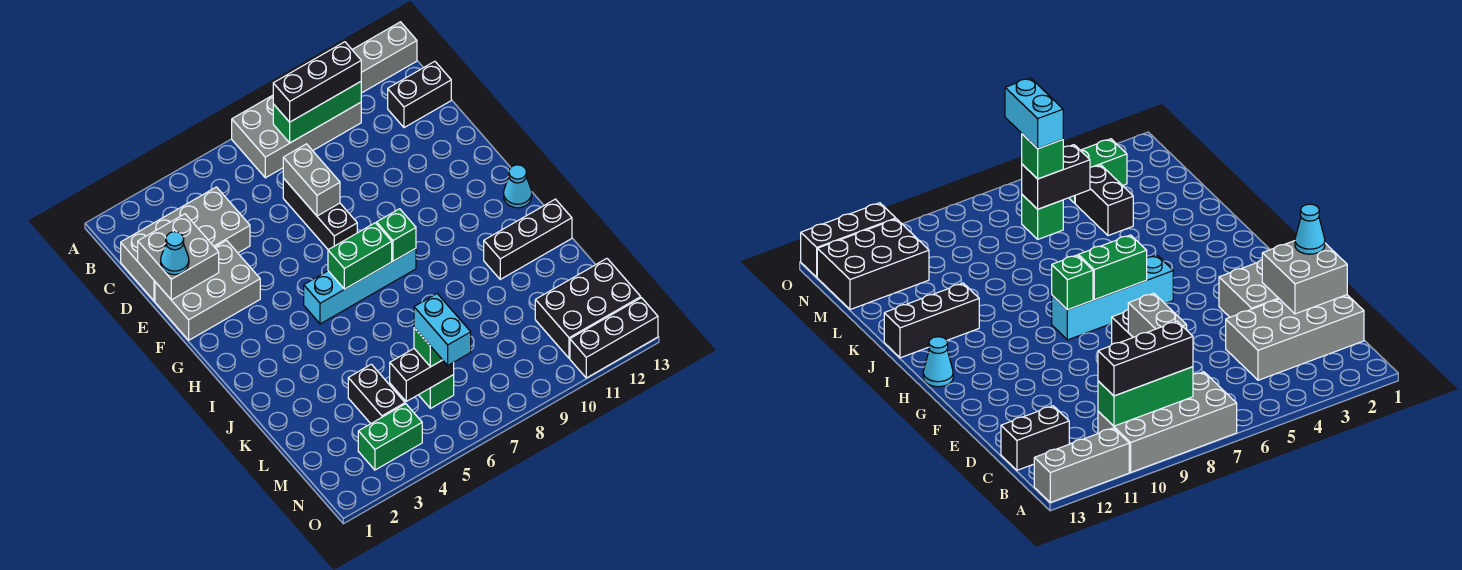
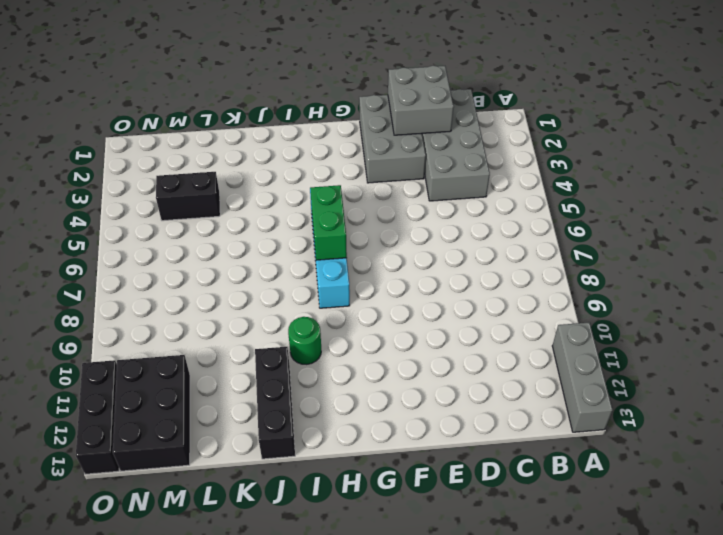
green 1x1 round brick [288,317,321,364] -> none
none -> grey 2x4 brick [232,95,361,178]
none -> black 1x2 brick [388,61,451,128]
none -> black 1x3 brick [283,178,357,250]

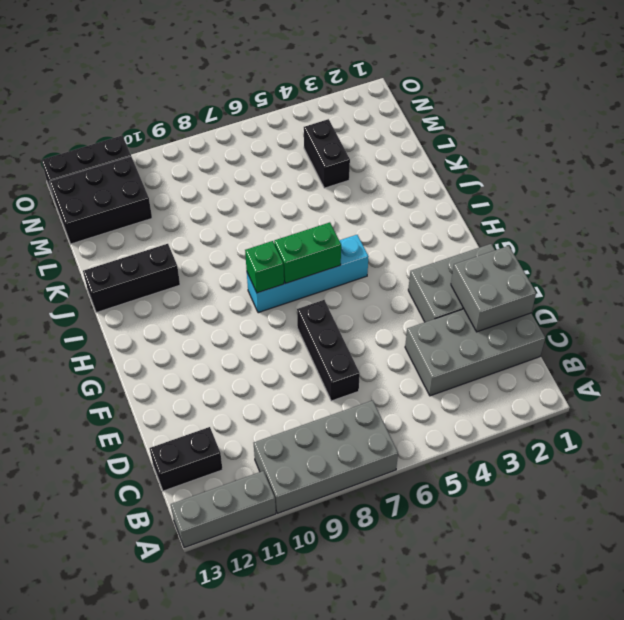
none -> cyan 1x1 cone [504,165,532,208]
none -> green 1x1 brick [419,375,454,408]
none -> green 1x2 brick [358,404,422,470]

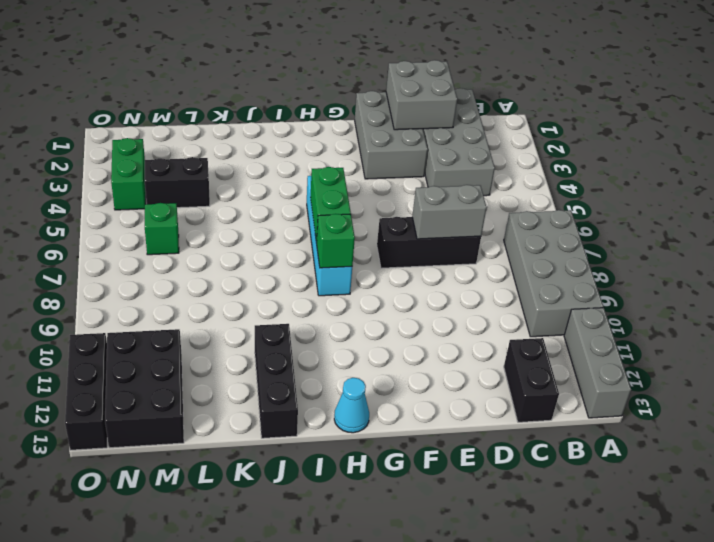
none -> green 1x3 brick [273,82,361,143]
none -> black 1x2 brick [390,349,454,401]
none -> black 1x3 brick [273,42,361,122]

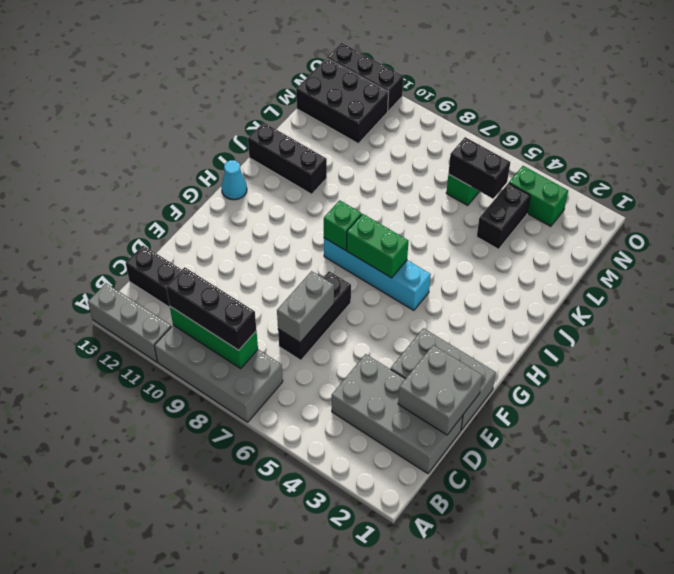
none -> cyan 1x1 cone [161,232,189,275]
none -> green 1x1 brick [414,328,442,367]
none -> cyan 1x2 brick [414,294,471,365]

